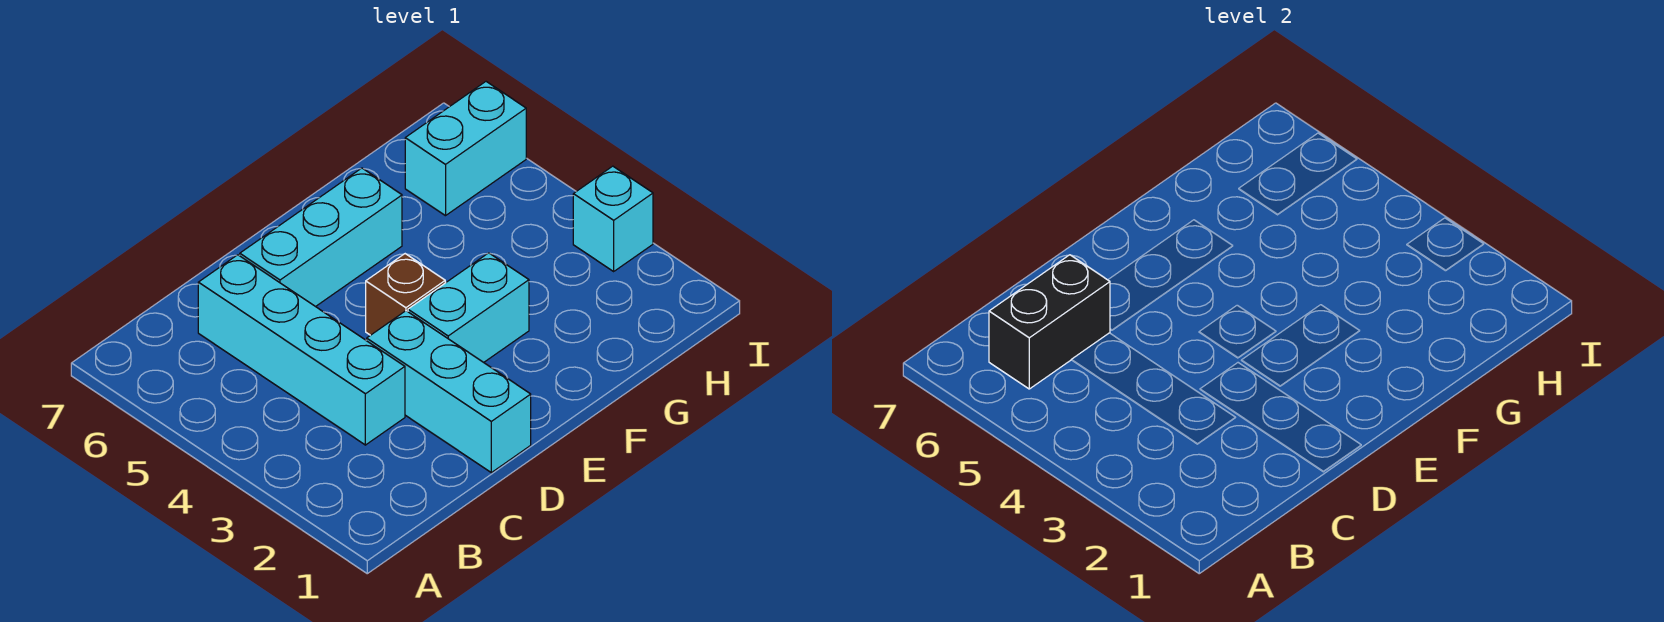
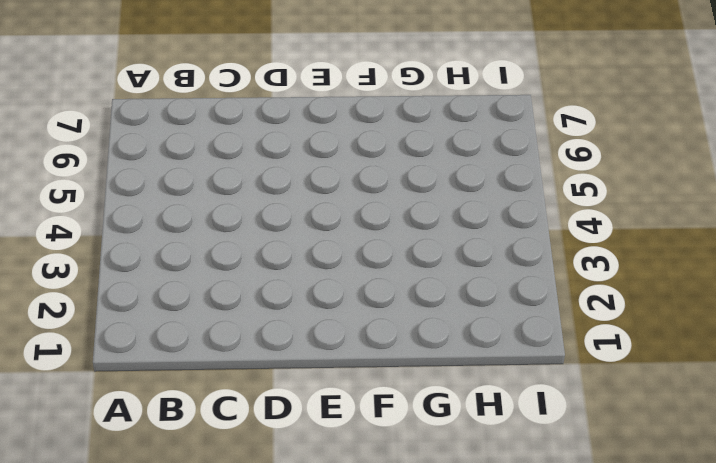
none -> cyan 1x4 brick [198,255,405,445]
none -> cyan 1x3 brick [366,311,531,473]

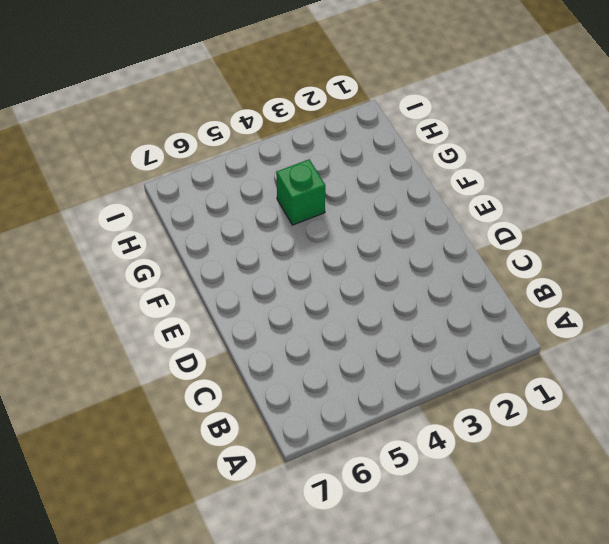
green 1x1 brick [276,159,325,225] -> none
none -> cyan 1x4 brick [198,255,405,445]
none -> cyan 1x3 brick [366,311,531,473]

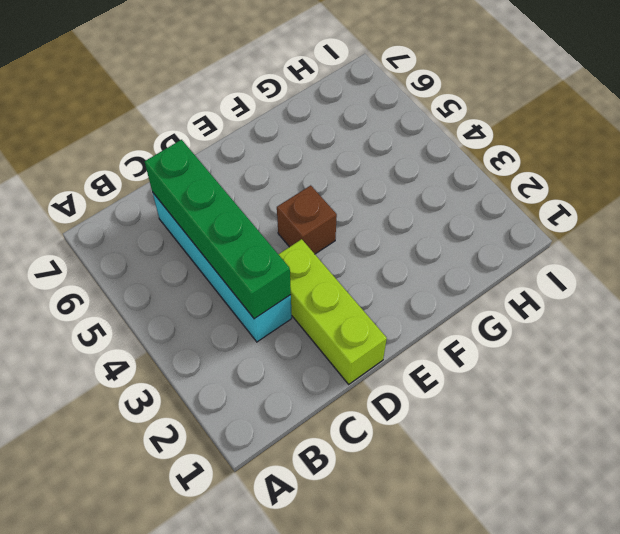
green 1x4 brick [145,140,291,319] -> black 1x2 brick [989,255,1110,389]
lime 1x3 brick [278,239,387,384] -> cyan 1x3 brick [366,311,531,473]
none -> cyan 1x3 brick [239,168,402,307]
none -> cyan 1x2 brick [408,253,529,362]

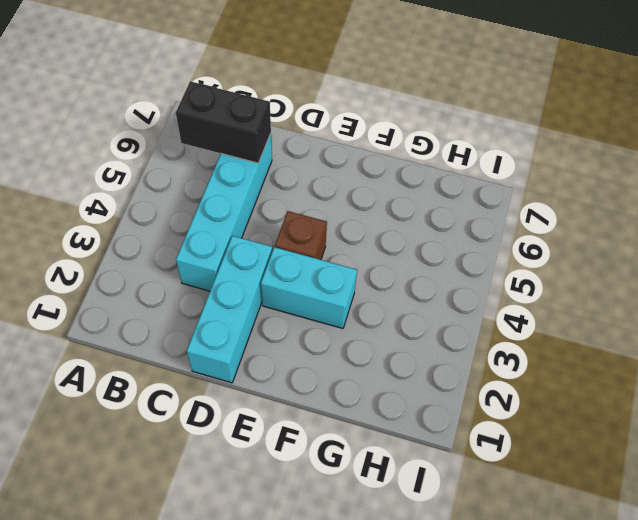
none -> cyan 1x3 brick [239,168,402,307]
none -> cyan 1x2 brick [405,82,526,216]

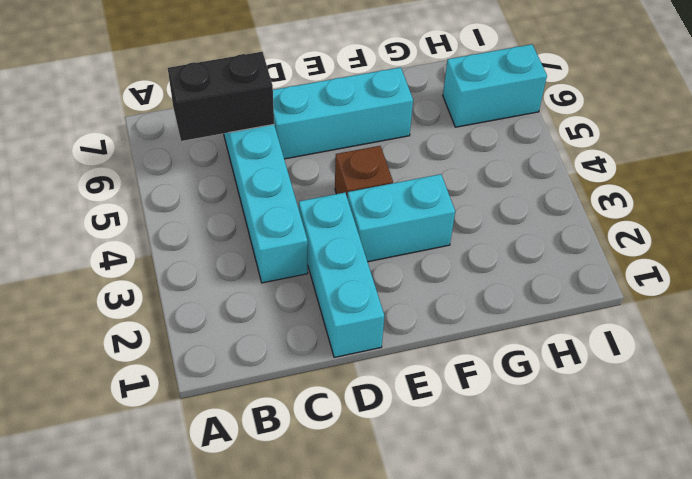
none -> cyan 1x1 brick [573,166,653,271]

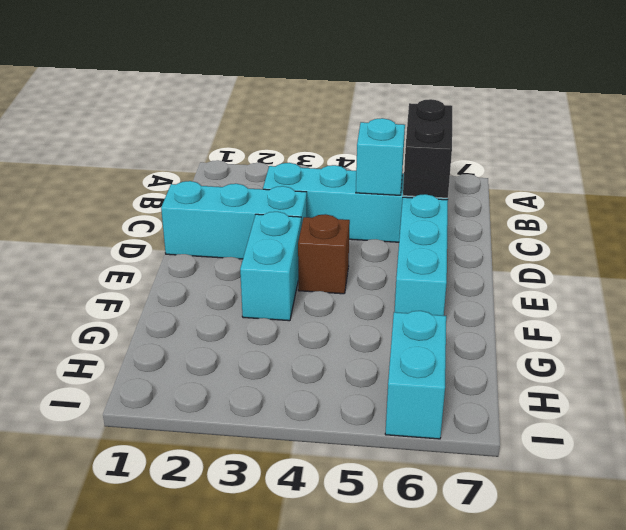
cyan 1x1 brick [356,118,405,195] -> cyan 1x1 brick moved to [573,166,653,271]

